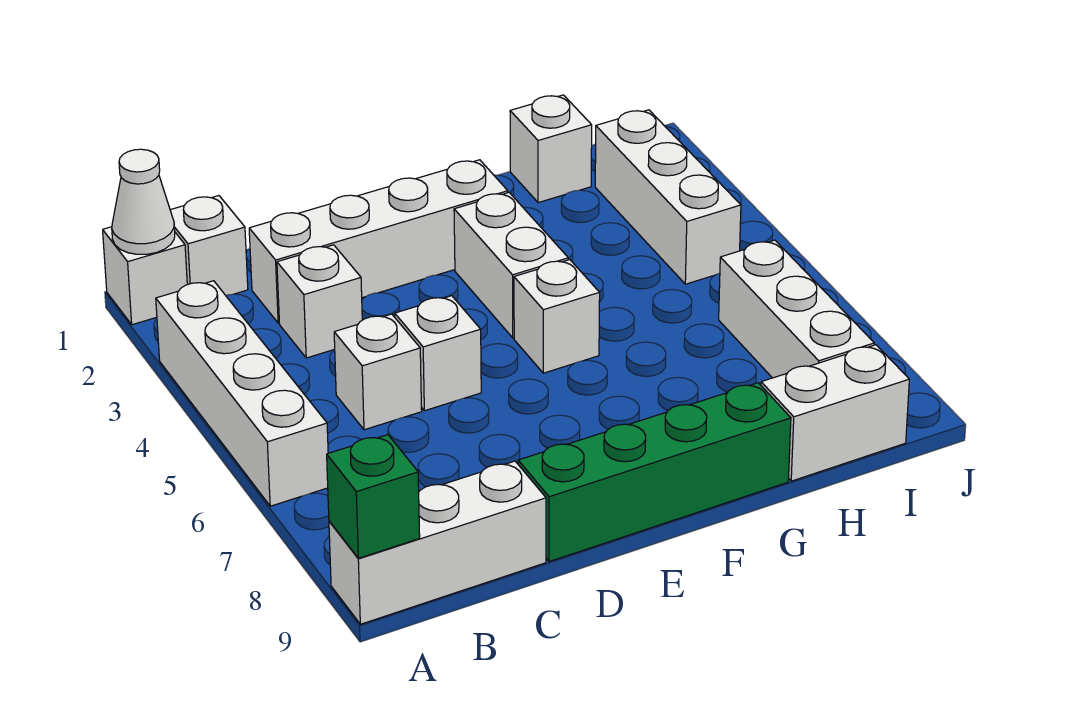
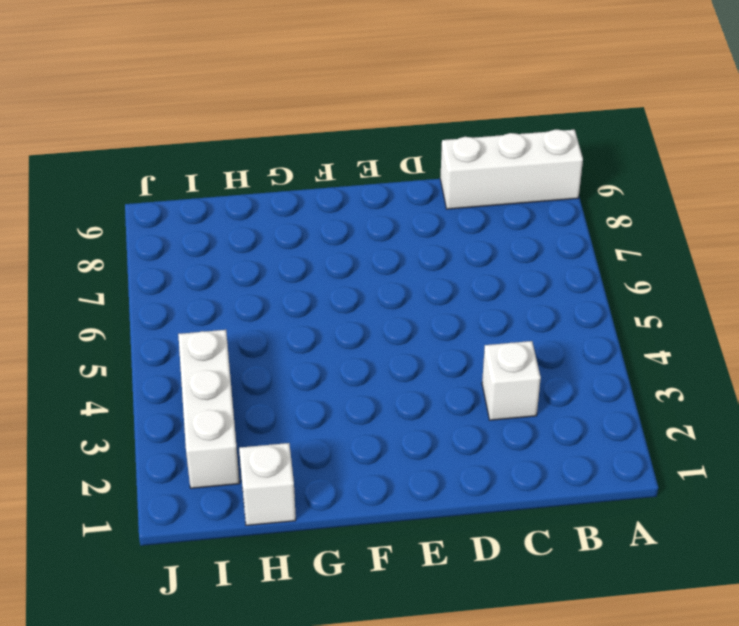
none -> white 1x1 brick [103,227,187,325]
none -> white 1x4 brick [156,281,328,506]
none -> white 1x1 brick [170,196,248,295]

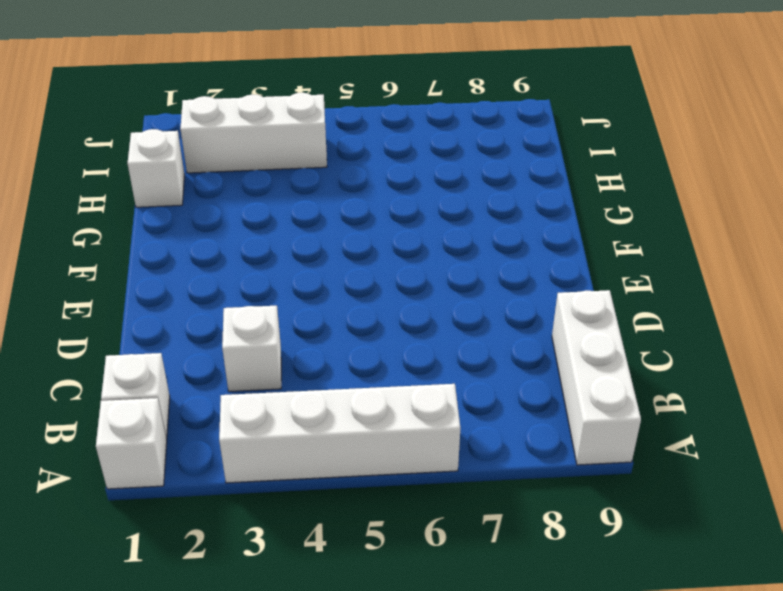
none -> white 1x4 brick [249,160,508,323]
none -> white 1x1 brick [334,314,422,430]
none -> white 1x1 brick [395,296,481,411]

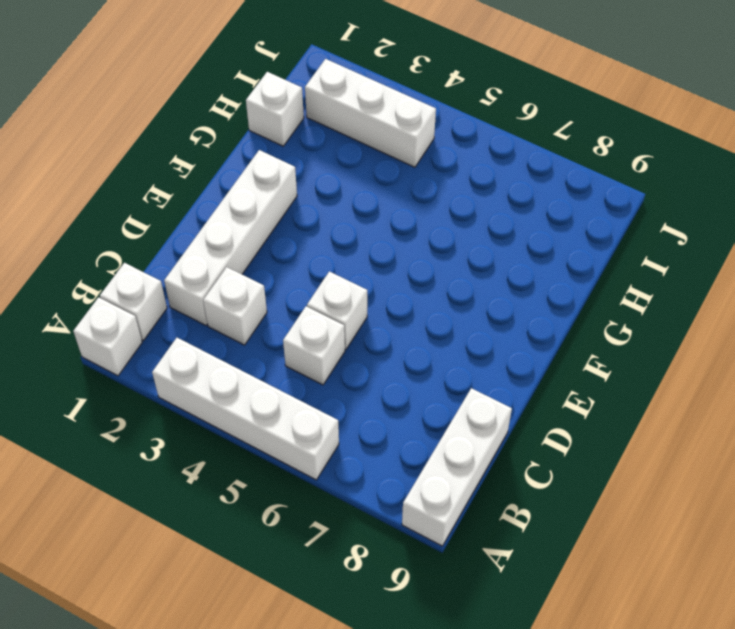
none -> green 1x4 brick [518,383,791,562]
none -> white 1x2 brick [454,193,568,338]
none -> white 1x1 brick [514,260,600,373]

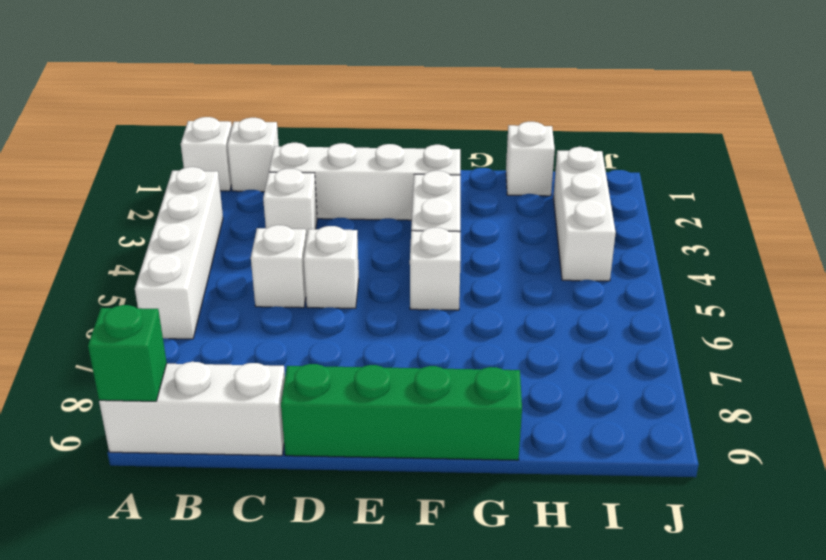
none -> white 1x2 brick [761,345,909,481]
none -> white 1x3 brick [719,240,874,378]
none -> white 1x1 cone [112,149,175,254]

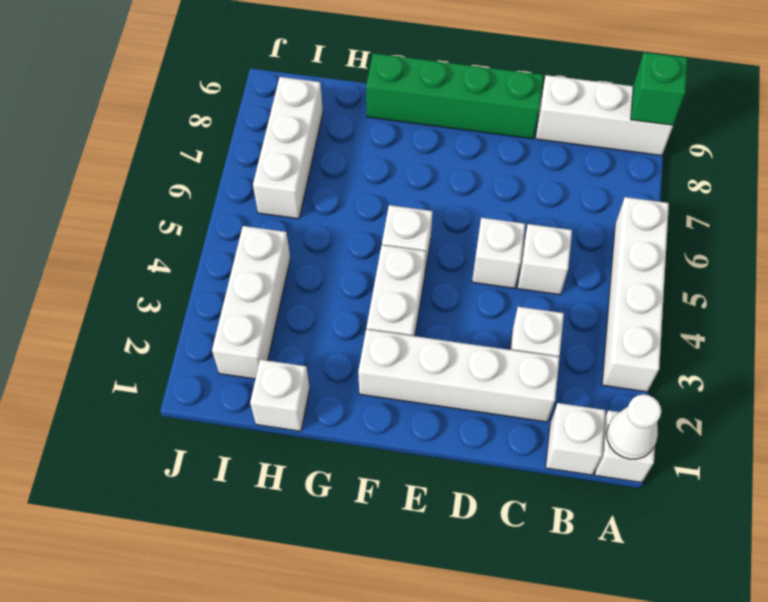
none -> white 1x2 brick [761,345,909,481]

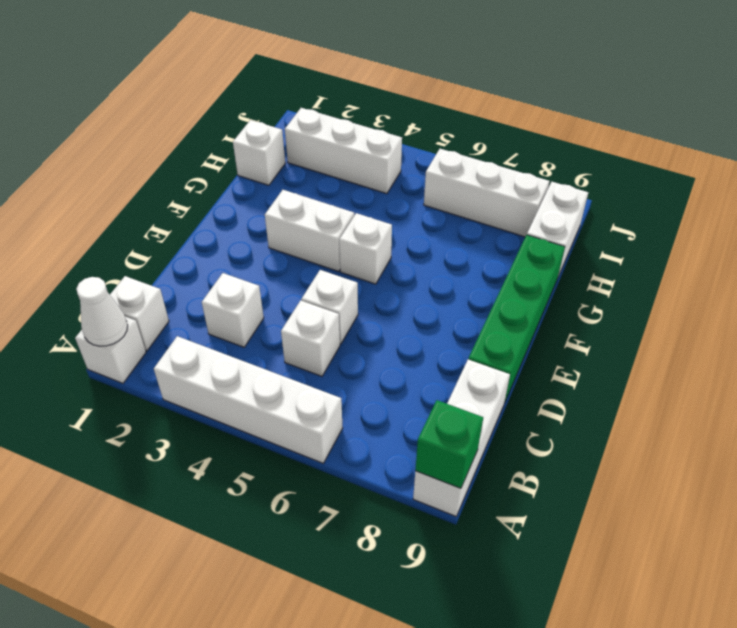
none -> white 1x4 brick [249,160,508,323]

